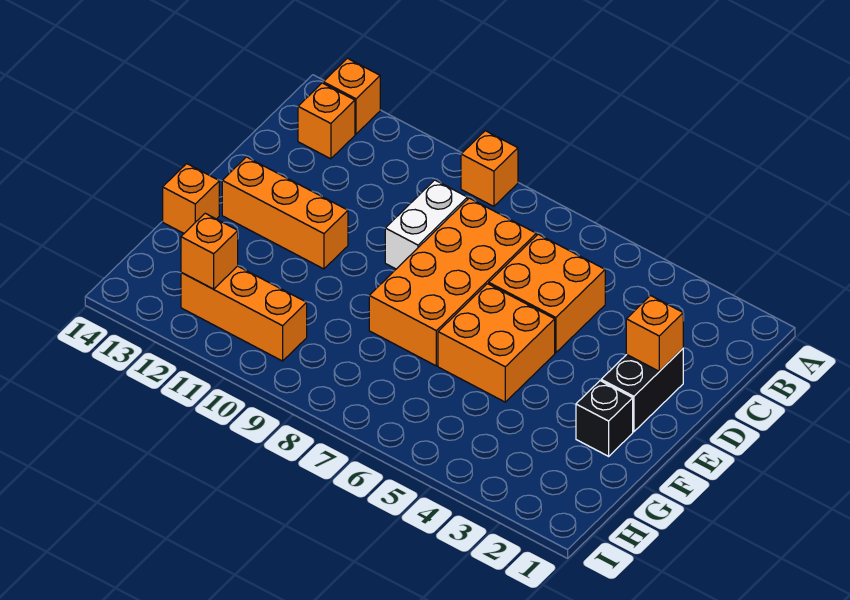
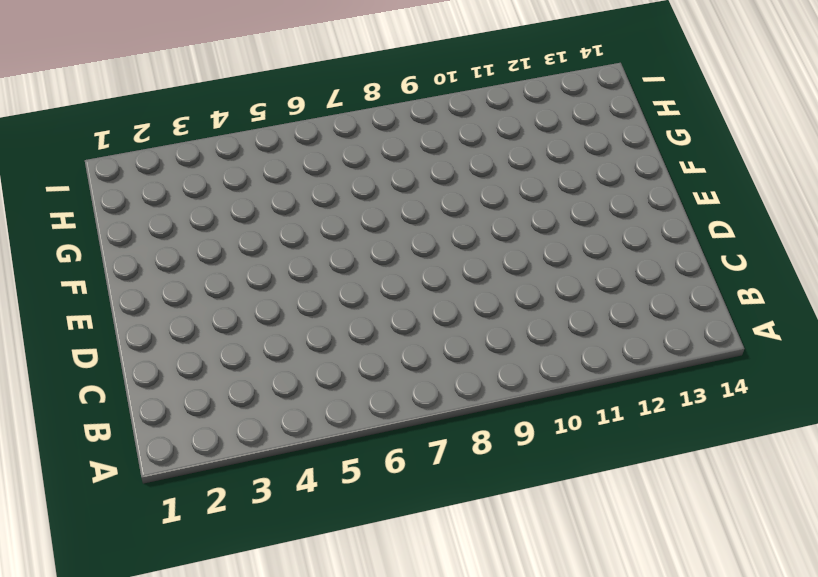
none -> orange 1x1 brick [461,131,518,206]
none -> orange 1x1 brick [323,58,380,134]
none -> orange 1x1 brick [298,83,355,159]

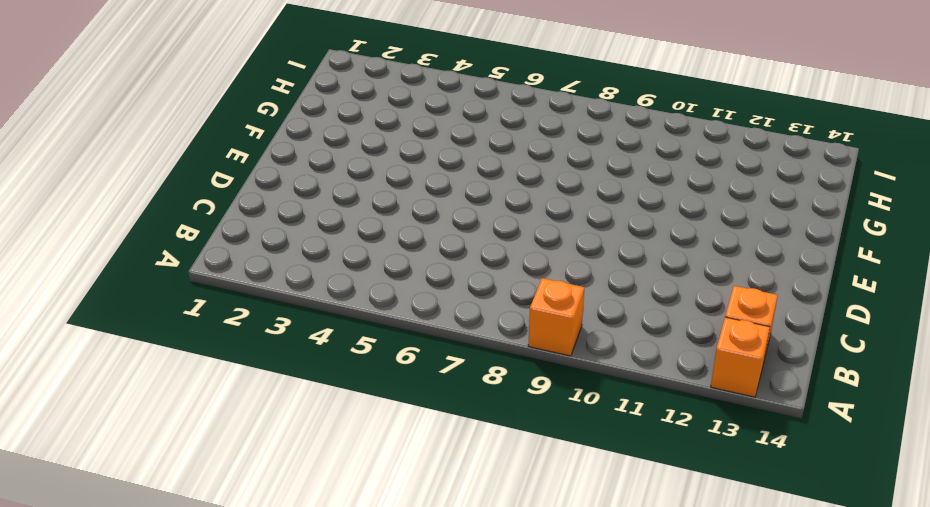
none -> orange 2x2 brick [489,234,605,353]
none -> orange 2x4 brick [369,198,536,366]
none -> white 1x2 brick [385,180,467,269]

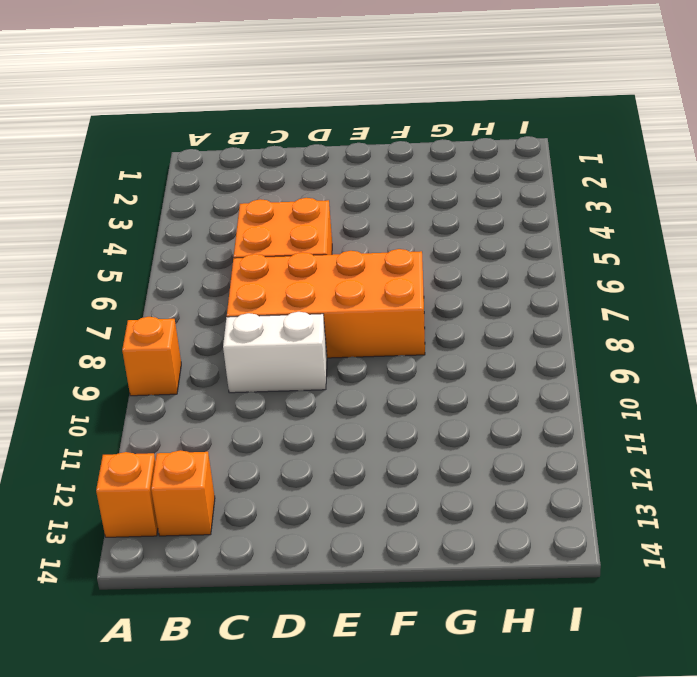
none -> black 1x2 brick [601,349,683,432]
none -> orange 2x2 brick [438,284,555,402]
none -> orange 1x3 brick [222,157,348,269]

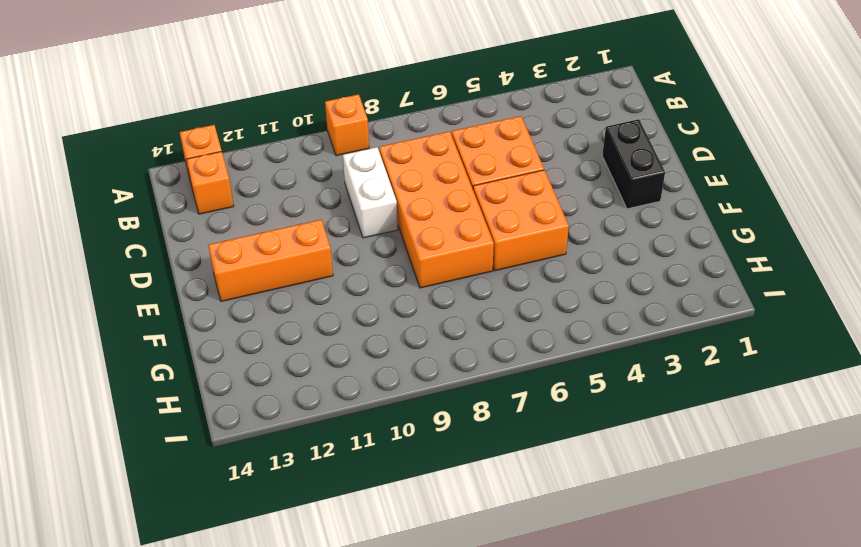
none -> black 1x1 brick [576,381,633,456]
none -> orange 1x1 brick [163,164,219,233]
none -> orange 1x3 brick [181,266,307,361]

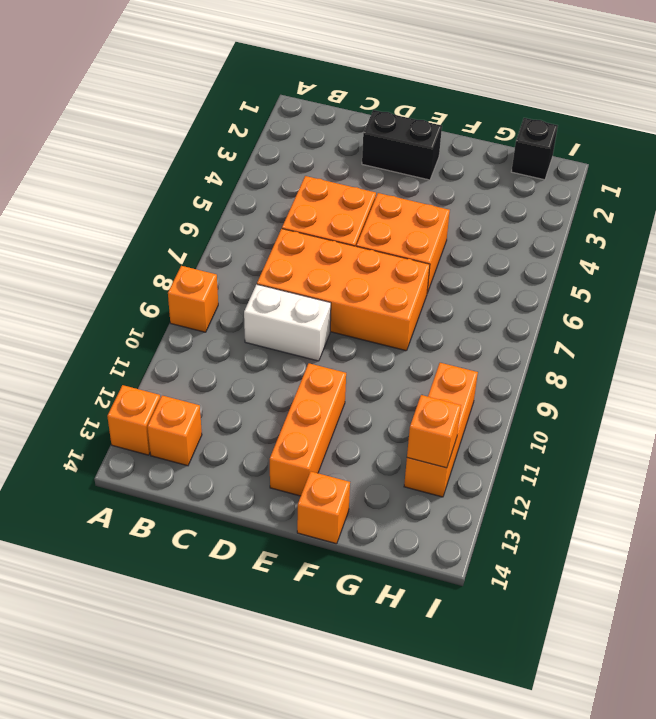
black 1x1 brick [511,118,558,180] -> black 1x1 brick moved to [576,381,633,456]
none -> orange 1x1 brick [626,296,683,371]

